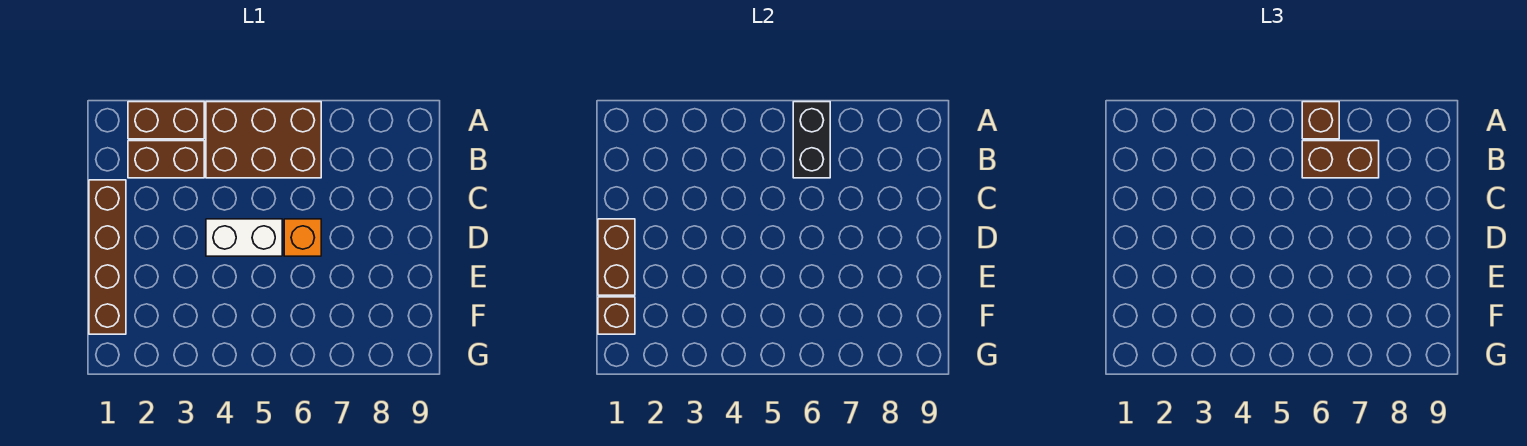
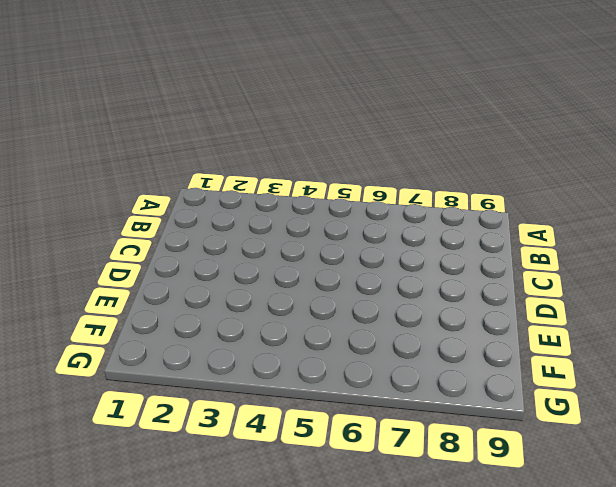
none -> brown 1x2 brick [128,102,204,139]
none -> brown 2x3 brick [206,102,321,178]

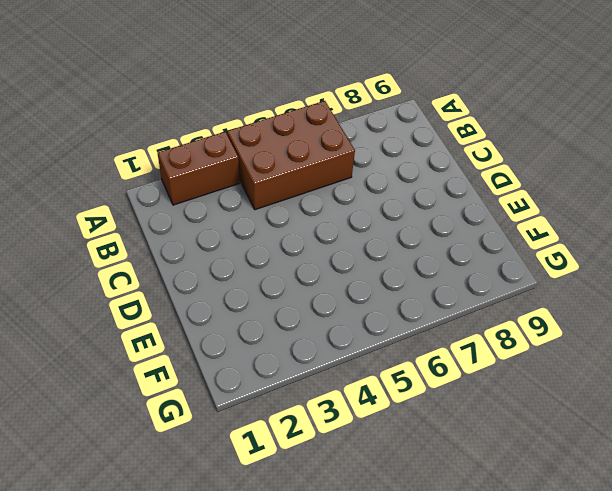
none -> brown 1x2 brick [128,141,204,178]
none -> brown 1x4 brick [89,180,126,334]

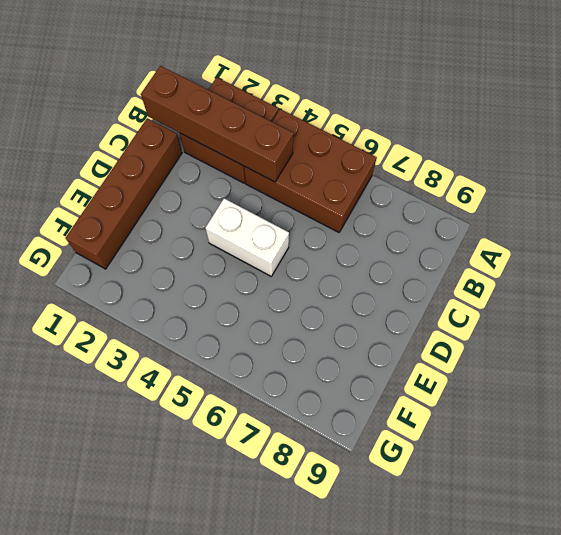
brown 1x4 brick [141,66,293,182] -> none
none -> orange 1x1 brick [284,219,321,256]
none -> black 1x2 brick [793,102,830,178]

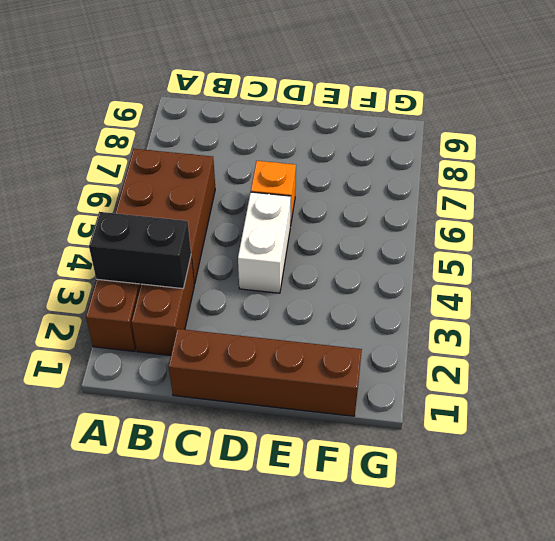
black 1x2 brick [89,212,191,289] -> black 1x2 brick moved to [793,102,830,178]
none -> brown 1x2 brick [598,219,635,295]
none -> brown 1x1 brick [598,297,635,334]

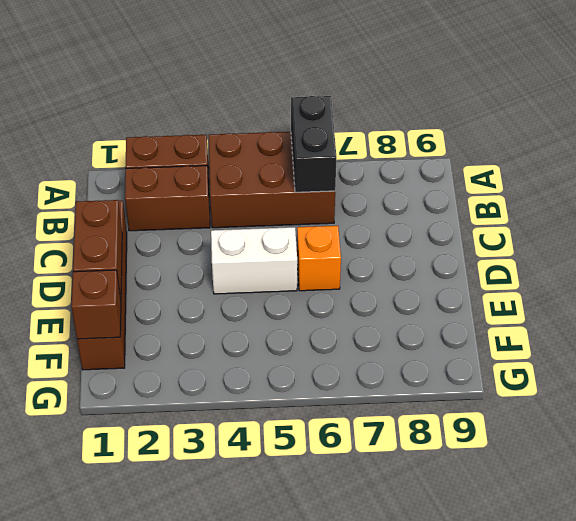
none -> brown 1x1 brick [1302,102,1339,139]
none -> brown 1x2 brick [1302,141,1379,178]

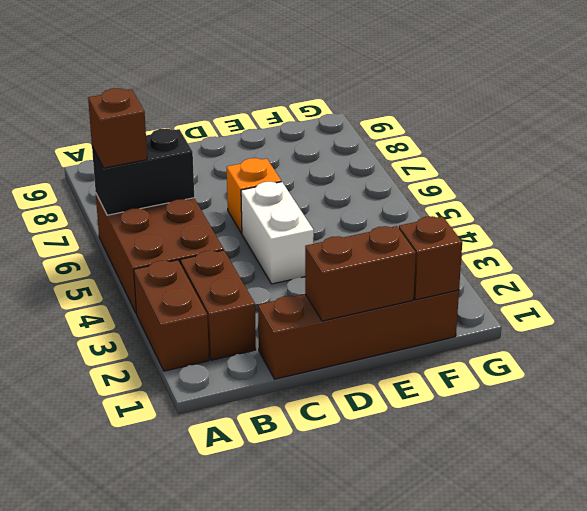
none -> brown 1x2 brick [1302,141,1379,178]

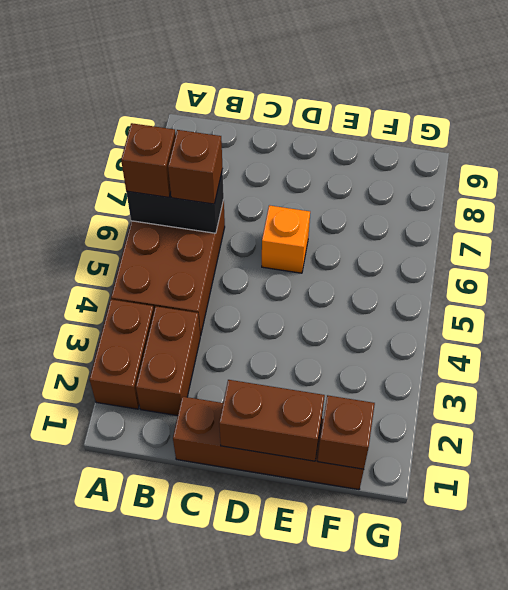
brown 1x1 brick [168,130,223,204] -> brown 1x2 brick [1302,141,1379,178]
none -> white 1x2 brick [206,219,282,256]

